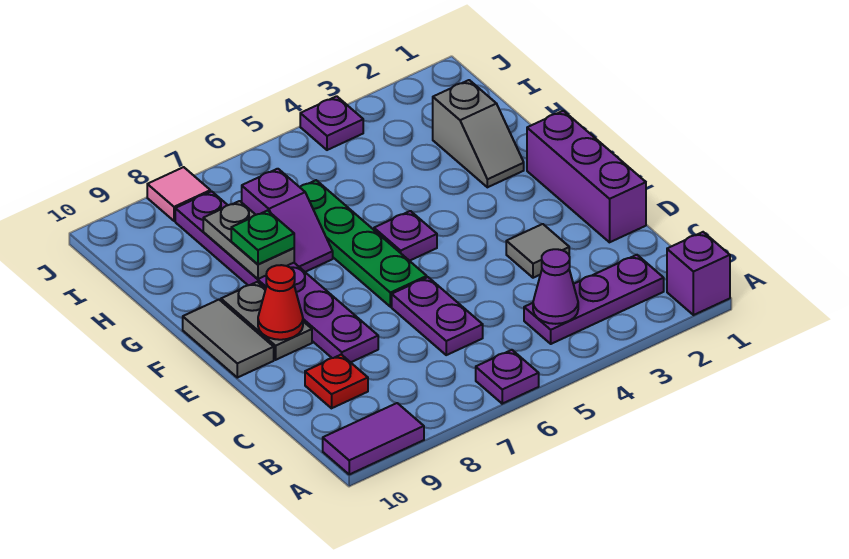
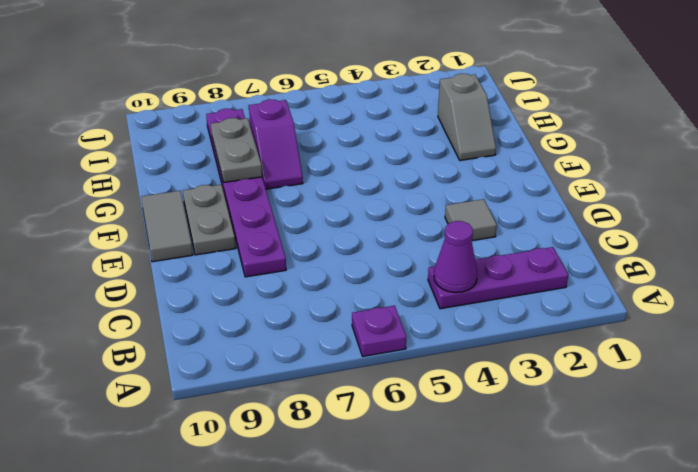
none -> purple 1x1 brick [667,232,730,315]
none -> purple 1x2 tile [323,403,424,474]
none -> purple 1x2 plate [392,277,483,355]

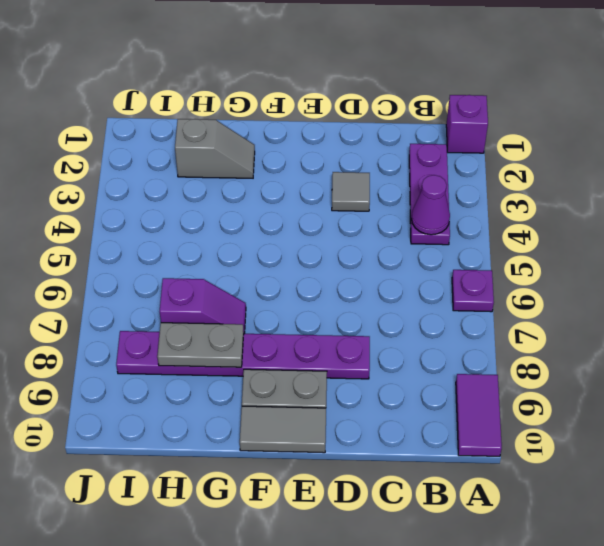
none -> purple 1x2 plate [392,277,483,355]
none -> red 1x1 plate [305,355,368,408]
none -> purple 1x3 brick [527,111,646,242]

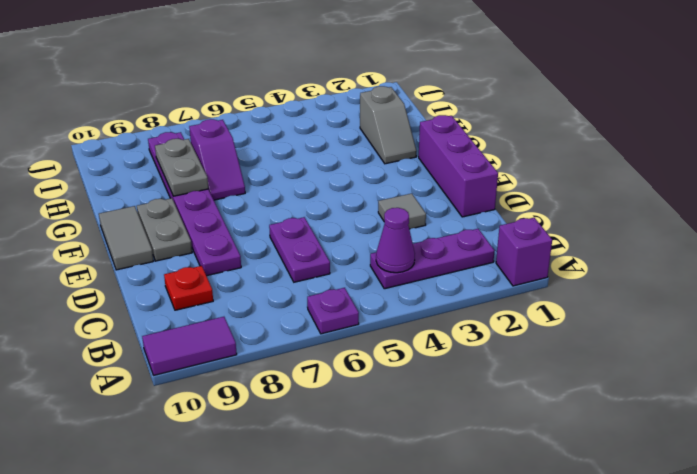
none -> green 1x4 plate [300,180,427,307]
none -> purple 1x1 plate [374,211,437,261]
none -> purple 1x1 plate [300,96,363,150]

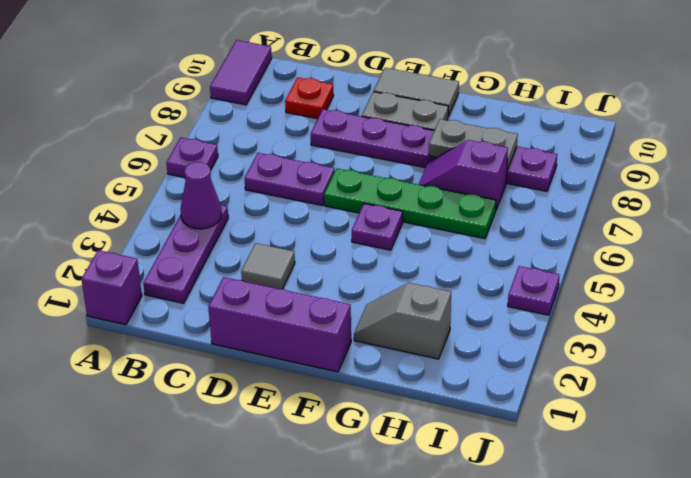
none -> pink 1x1 tile [147,167,211,221]
none -> red 1x1 cone [258,265,303,340]
none -> green 1x1 plate [231,211,294,264]

